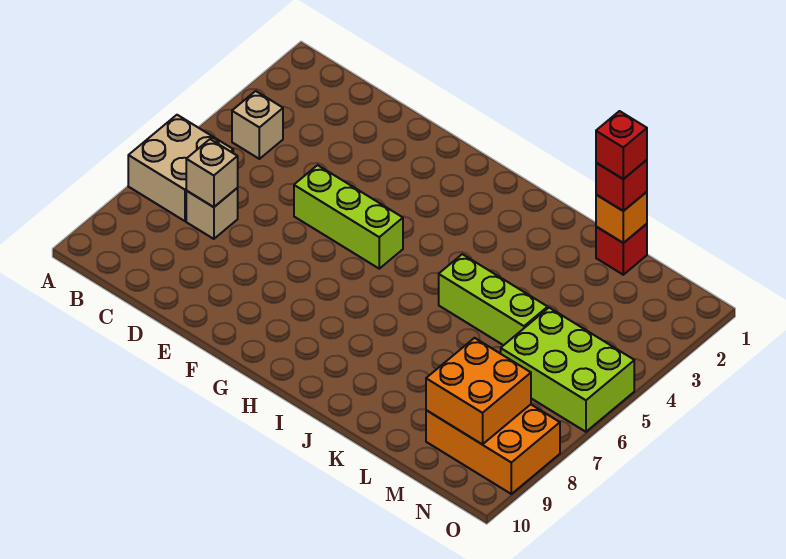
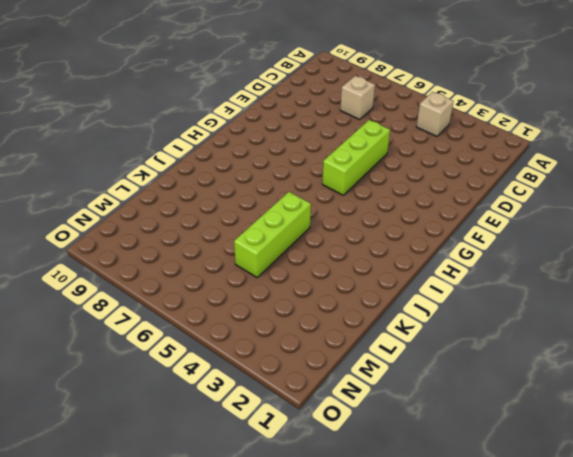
none -> tan 2x2 brick [128,115,233,221]
none -> red 1x1 brick [596,224,647,275]
none -> lime 2x3 brick [501,308,634,432]

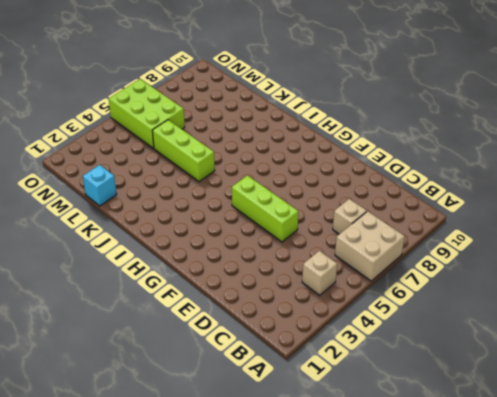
cyan 1x1 brick [83,165,117,206] -> red 1x1 brick [596,224,647,275]
none -> orange 2x3 brick [426,405,560,494]
none -> tan 1x1 brick [186,139,238,207]
none -> orange 1x1 brick [596,192,647,243]

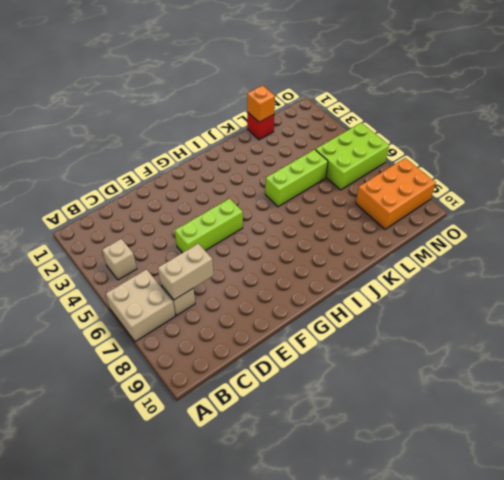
tan 1x2 brick [158,244,213,300] -> tan 1x1 brick [186,139,238,207]
none -> orange 2x2 brick [426,338,531,444]
none -> red 1x1 brick [596,160,647,211]
none -> red 1x1 brick [596,111,647,179]

